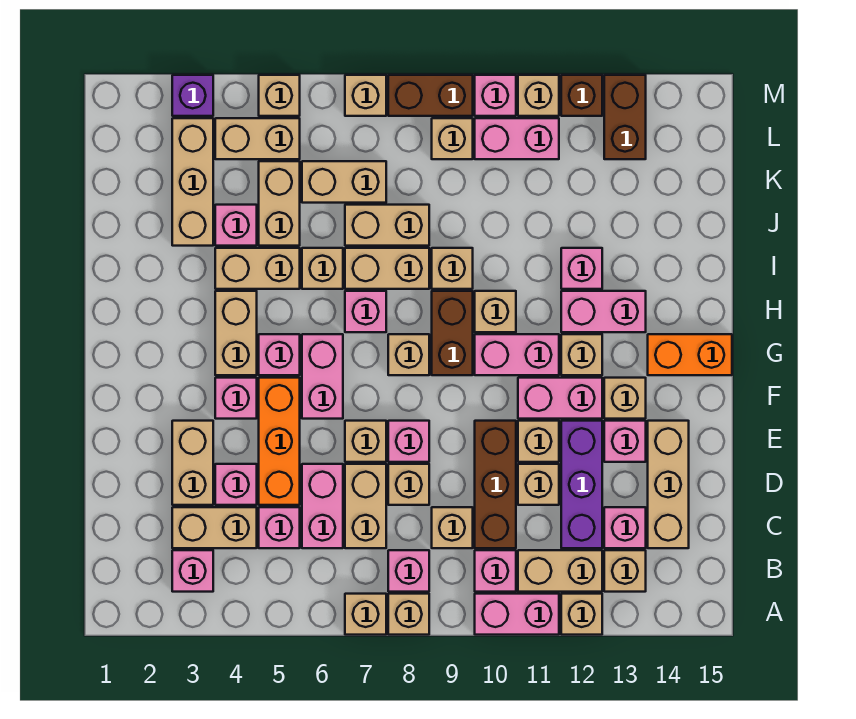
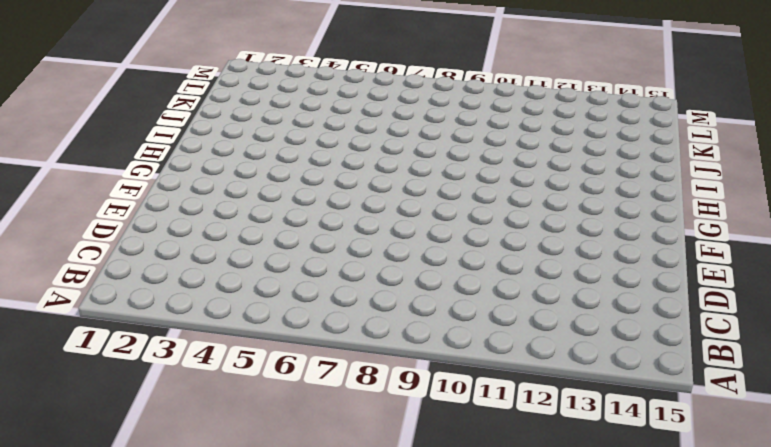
none -> tan 1x1 brick [345,594,386,635]
none -> tan 1x1 brick [388,594,429,635]
none -> pink 1x2 brick [475,594,559,635]
none -> tan 1x1 brick [561,594,602,635]

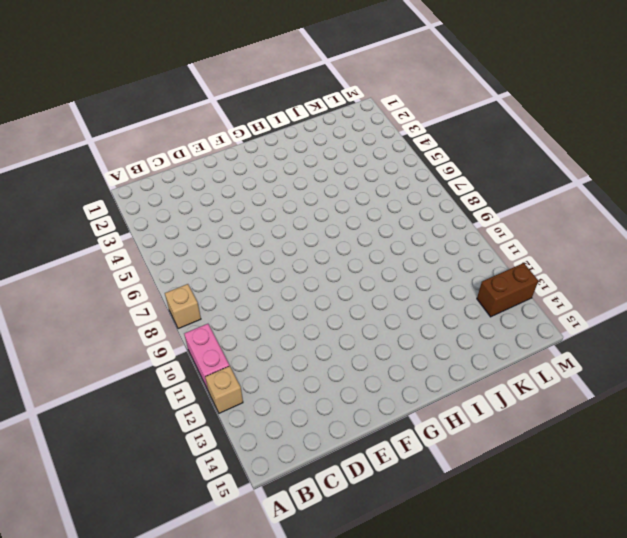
none -> tan 1x1 brick [345,594,386,635]
none -> pink 1x1 brick [172,550,213,592]
none -> pink 1x1 brick [388,550,429,592]
none -> pink 1x1 brick [475,550,516,592]

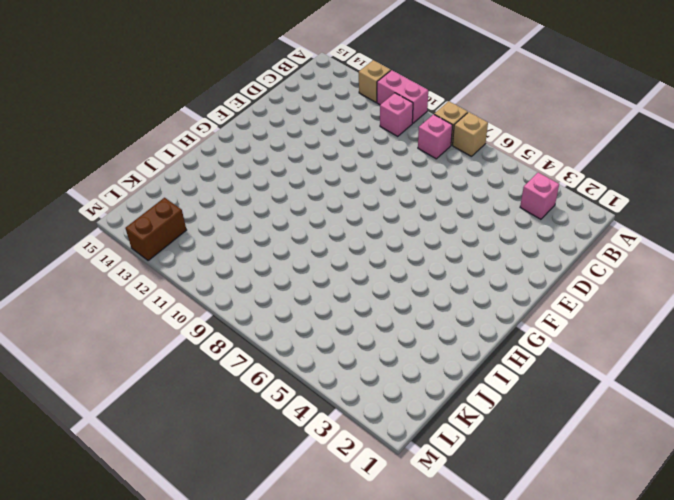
none -> tan 1x2 brick [518,550,602,592]
none -> tan 1x1 brick [604,550,646,592]
none -> tan 1x2 brick [172,507,257,548]
none -> pink 1x1 brick [259,507,300,548]

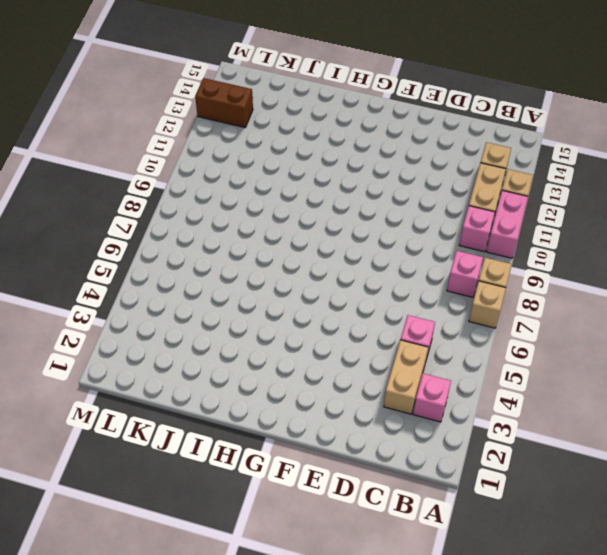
none -> pink 1x2 brick [302,464,343,548]
none -> tan 1x2 brick [345,464,386,548]
none -> tan 1x1 brick [432,507,473,548]
none -> brown 1x3 brick [475,421,516,548]

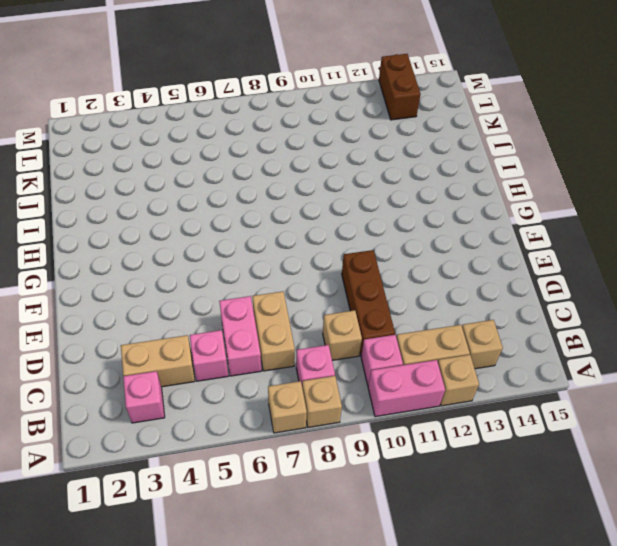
none -> purple 1x3 brick [561,421,602,548]
none -> pink 1x1 brick [604,507,646,548]
none -> tan 1x3 brick [648,421,689,548]
none -> tan 1x2 brick [172,421,213,505]

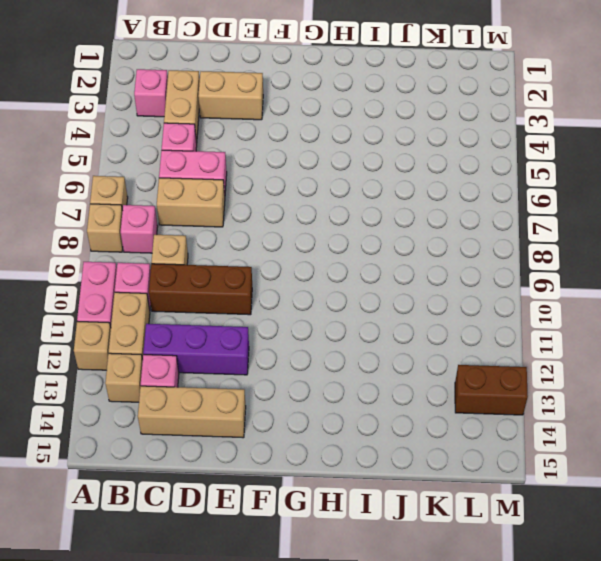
none -> pink 1x1 brick [215,464,257,505]
none -> orange 1x3 brick [259,378,300,505]
none -> tan 1x1 brick [388,464,429,505]
none -> tan 1x1 brick [518,464,559,505]

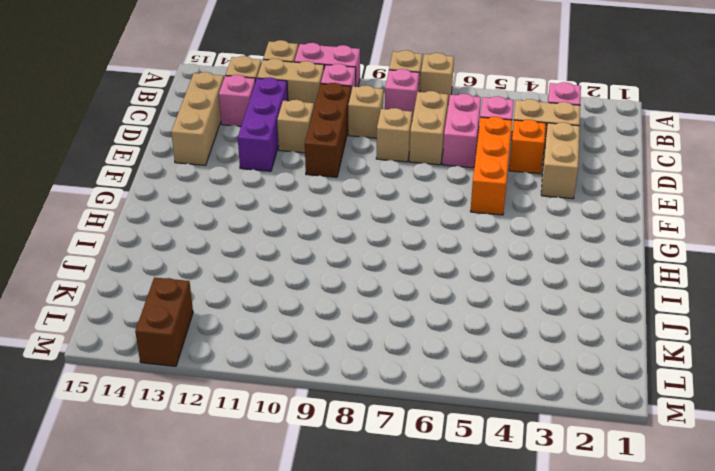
orange 1x1 brick [509,120,546,174] -> pink 1x1 brick [215,464,257,505]
none -> tan 1x1 brick [345,421,386,462]
none -> pink 1x1 brick [388,421,429,462]
none -> tan 1x1 brick [518,421,559,462]
none -> pink 1x1 brick [604,421,646,462]

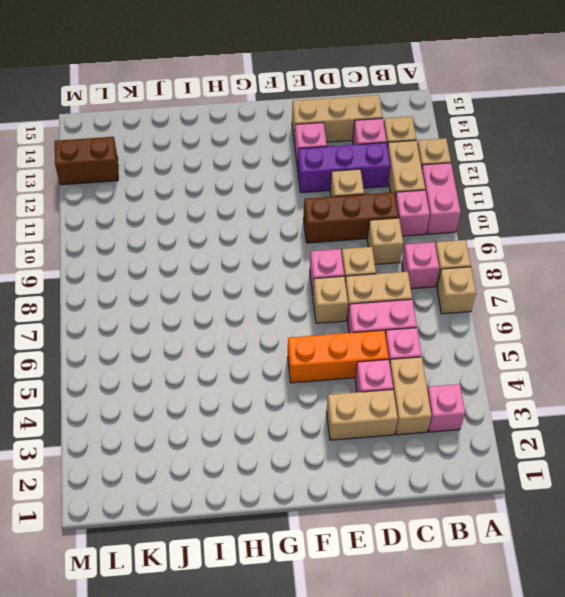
none -> tan 1x1 brick [518,421,559,462]
none -> pink 1x1 brick [215,378,257,419]
none -> pink 1x2 brick [302,334,343,419]
none -> pink 1x2 brick [518,378,602,419]

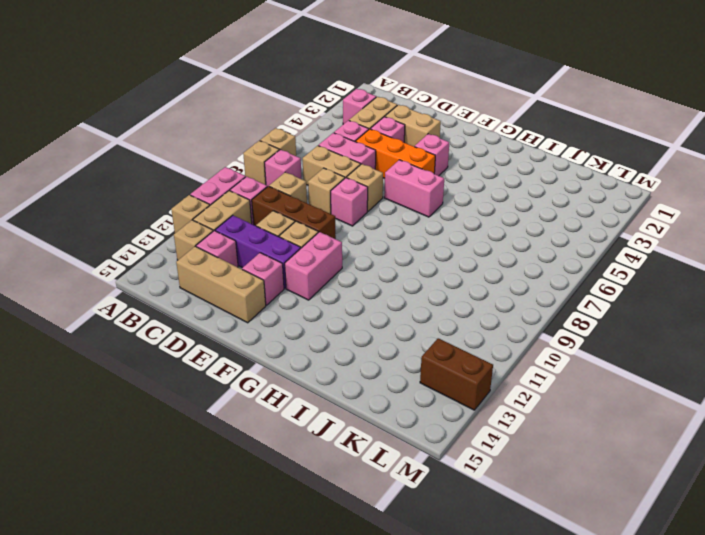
none -> tan 1x1 brick [604,378,646,419]
none -> tan 1x2 brick [215,291,257,375]
none -> pink 1x1 brick [259,334,300,375]
none -> tan 1x1 brick [388,334,429,375]

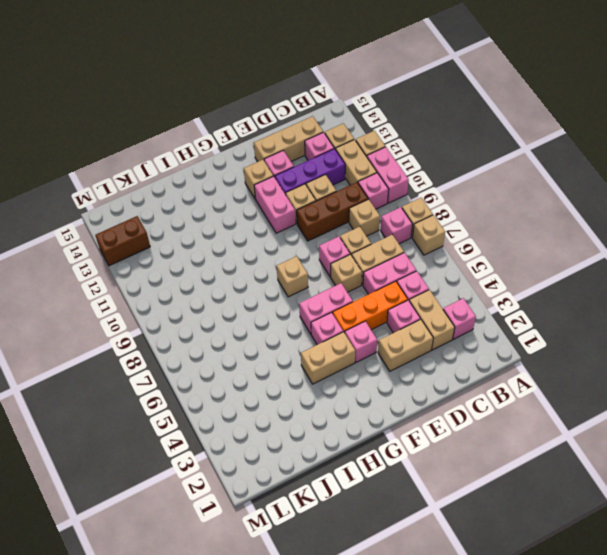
none -> brown 1x2 brick [432,291,473,375]
none -> pink 1x2 brick [475,334,559,375]
none -> tan 1x1 brick [561,334,602,375]
none -> orange 1x2 brick [648,334,732,375]

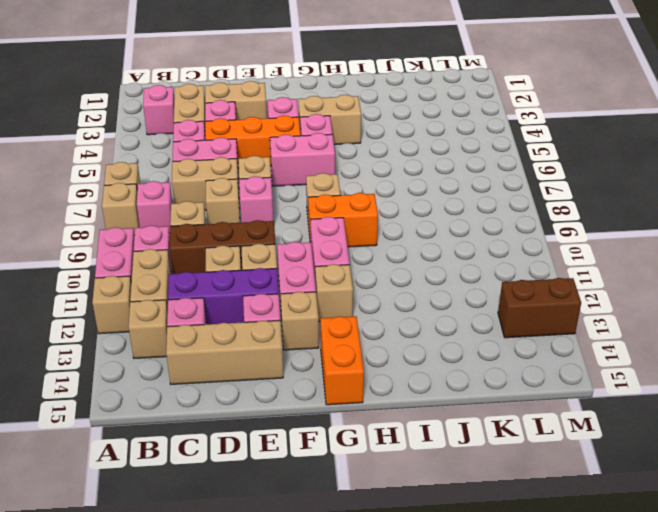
orange 1x2 brick [308,193,378,247] -> brown 1x2 brick [432,291,473,375]
none -> pink 1x1 brick [345,291,386,332]
none -> tan 1x1 brick [475,291,516,332]
none -> pink 1x2 brick [561,291,646,332]
none -> tan 1x2 brick [215,248,300,289]

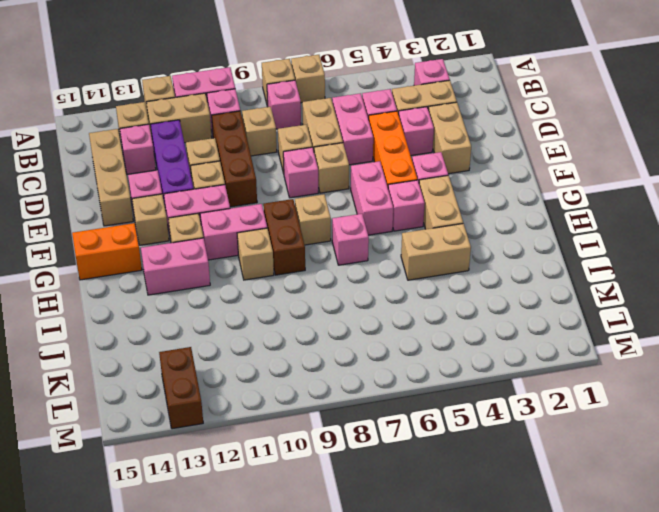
none -> tan 1x1 brick [302,248,343,289]
none -> tan 1x2 brick [345,248,429,289]
none -> tan 1x1 brick [432,248,473,289]
none -> pink 1x1 brick [561,248,602,289]

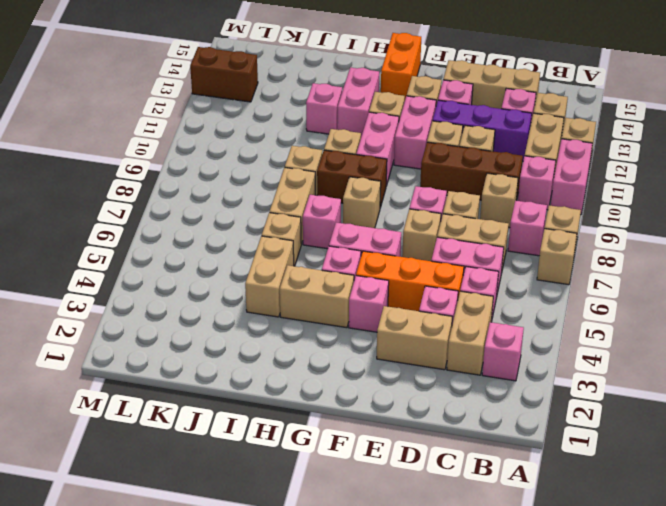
none -> tan 1x3 brick [172,118,213,246]
none -> pink 1x1 brick [215,205,257,246]
none -> tan 1x2 brick [259,161,300,246]
none -> tan 1x2 brick [345,205,429,246]

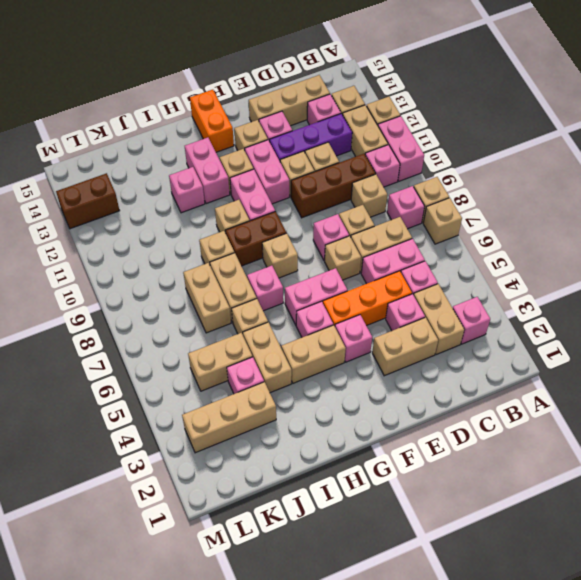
none -> tan 1x2 brick [302,161,386,203]
none -> tan 1x2 brick [215,118,300,159]
none -> tan 1x1 brick [432,118,473,159]
none -> pink 1x2 brick [475,118,559,159]

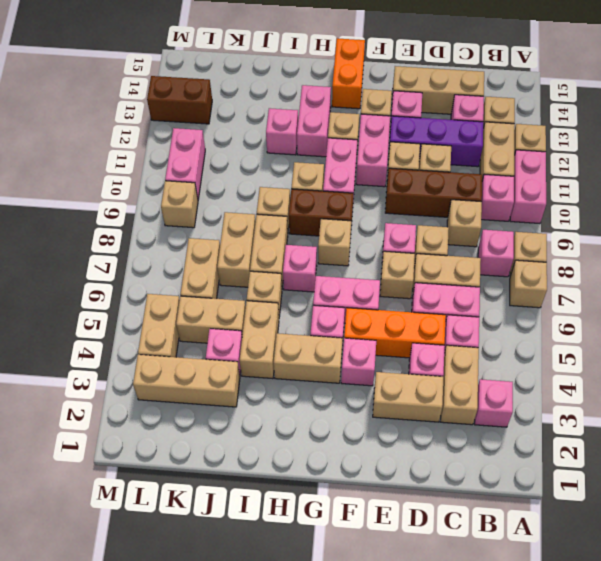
none -> purple 1x1 brick [172,75,213,116]
none -> tan 1x1 brick [259,75,300,116]
none -> tan 1x1 brick [345,75,386,116]
none -> brown 1x2 brick [388,75,473,116]

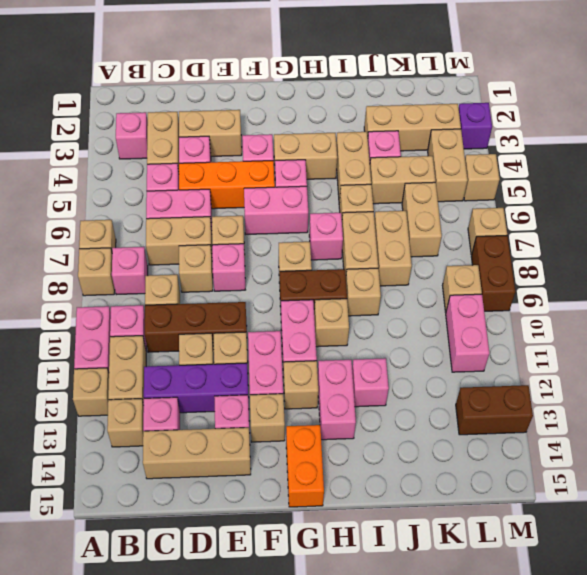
none -> pink 1x1 brick [475,75,516,116]
none -> tan 1x1 brick [518,75,559,116]
none -> brown 1x1 brick [561,75,602,116]

